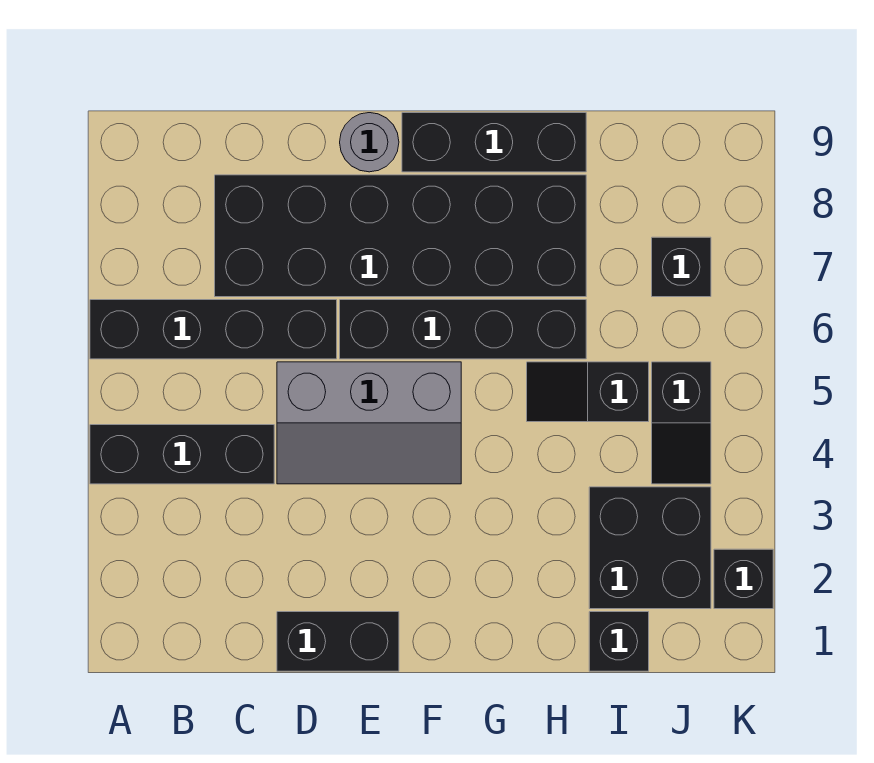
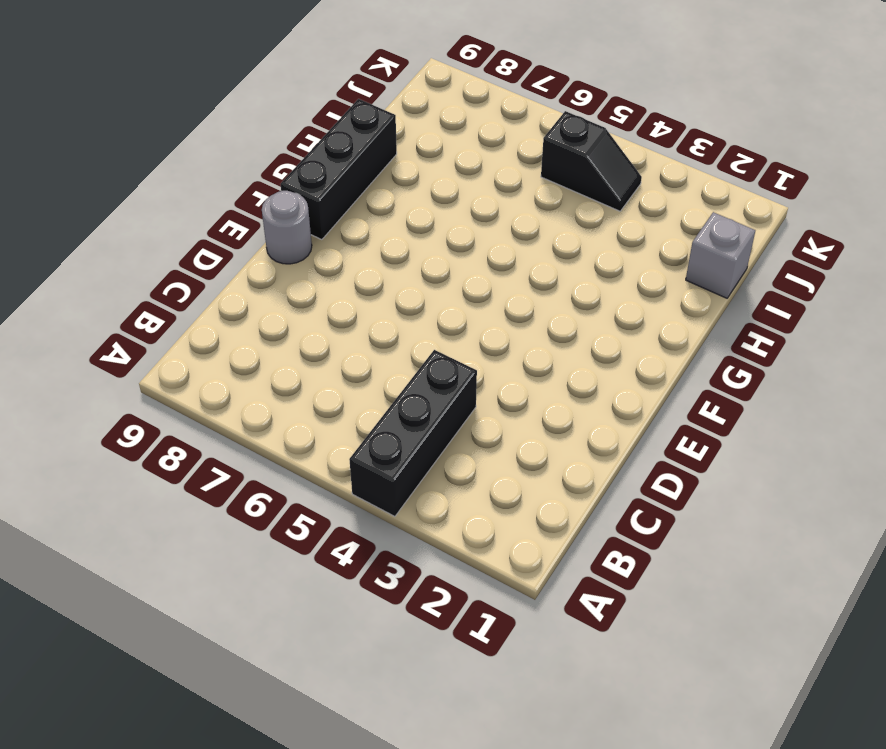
grey 1x1 brick [686,212,755,298] -> black 1x1 brick [589,612,649,671]
none -> black 1x4 brick [90,300,337,359]
none -> black 2x6 brick [215,175,586,297]
none -> black 1x2 brick [277,612,399,671]

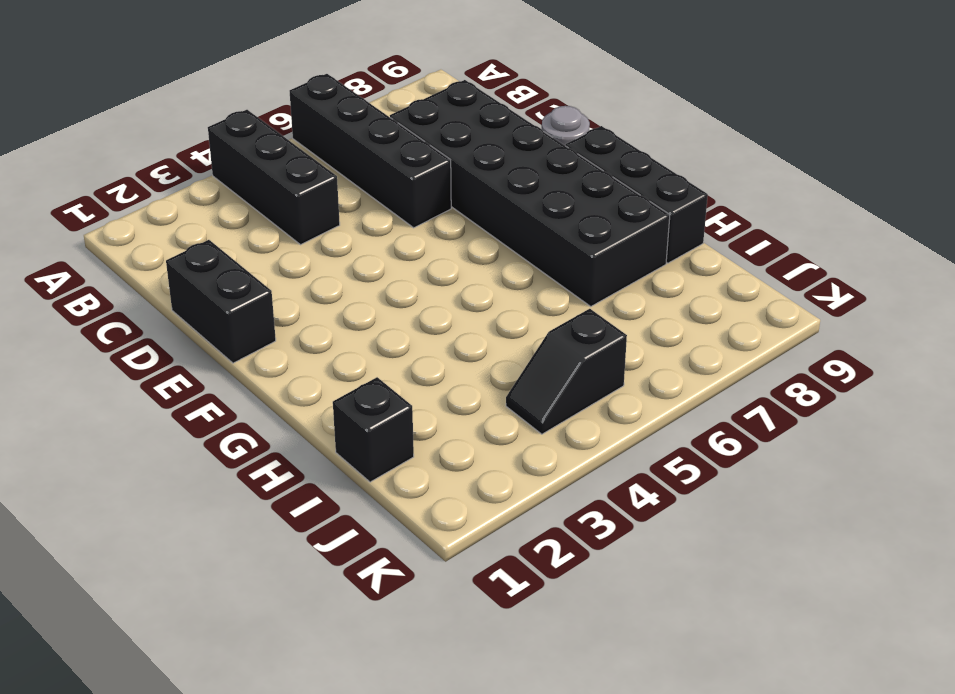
none -> grey 2x3 slope [277,362,461,484]
none -> black 1x4 brick [340,300,586,359]
none -> black 1x2 slope [527,362,649,422]

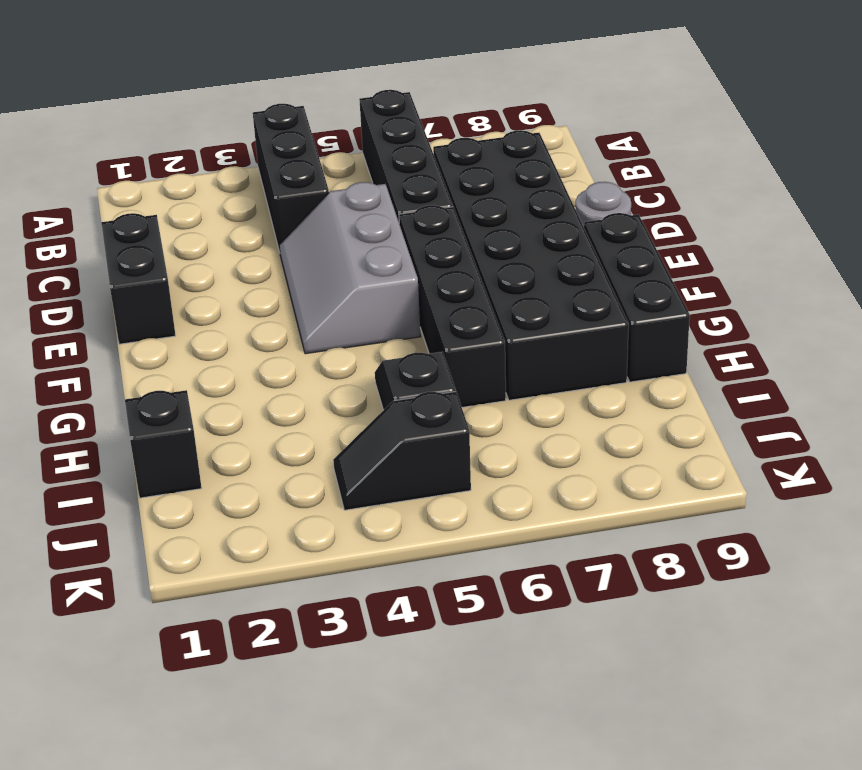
none -> black 2x2 brick [589,487,711,609]
none -> black 1x1 brick [652,237,711,297]
none -> black 1x1 brick [714,549,773,609]

